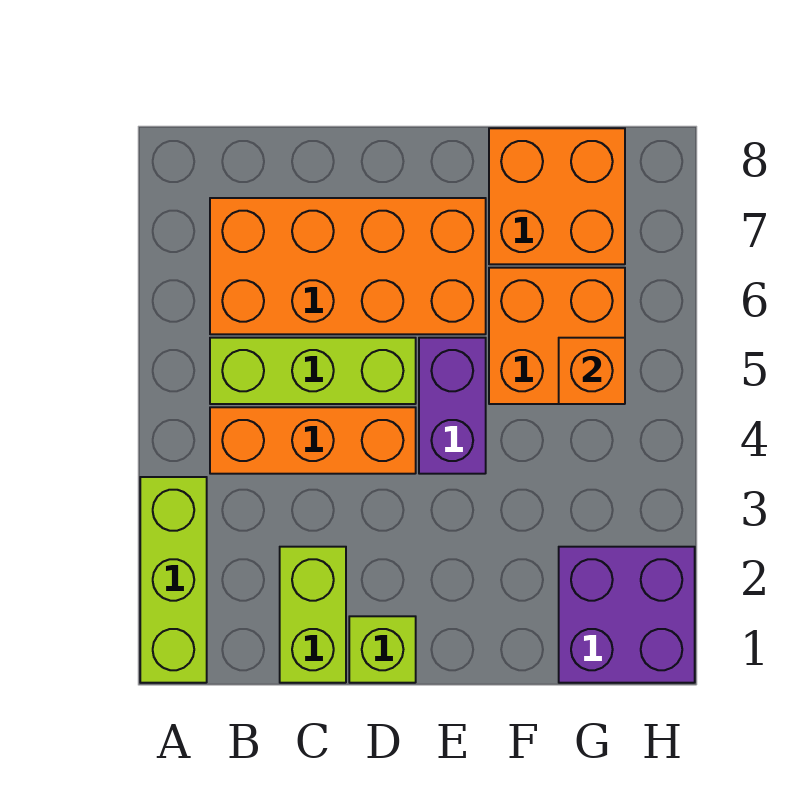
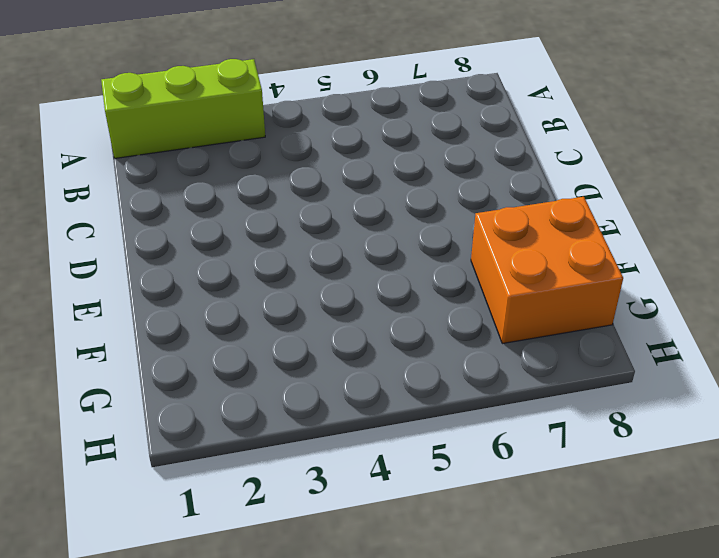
none -> orange 1x3 brick [210,407,416,474]
none -> lime 1x3 brick [210,338,416,404]

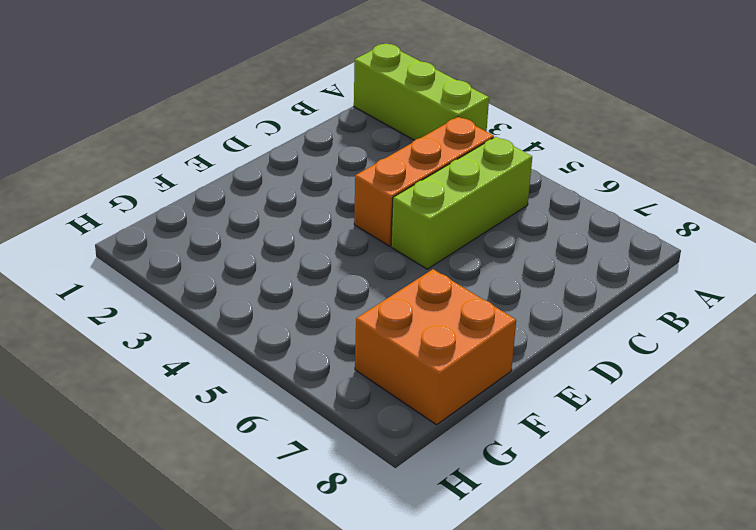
none -> orange 2x4 brick [210,198,486,334]
none -> lime 1x2 brick [280,547,346,683]

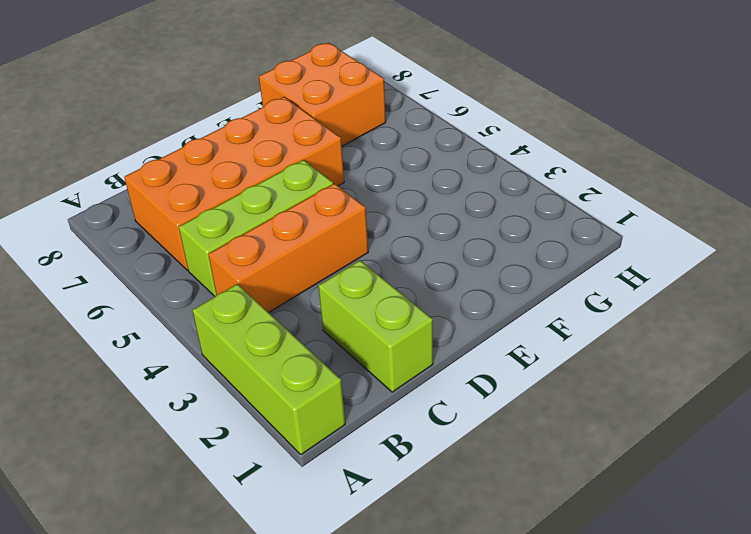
none -> lime 1x1 brick [349,616,416,683]
none -> purple 1x2 brick [419,338,486,474]

